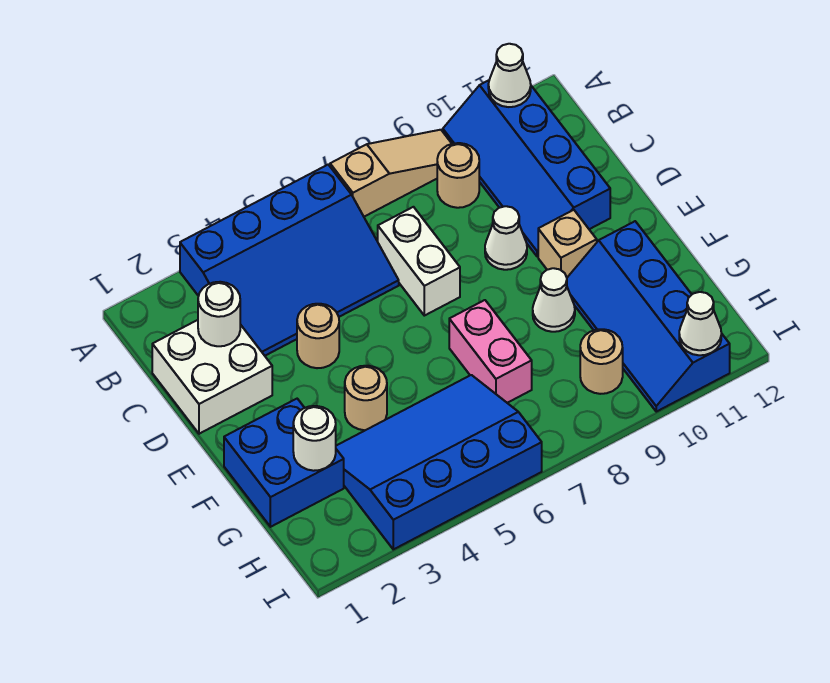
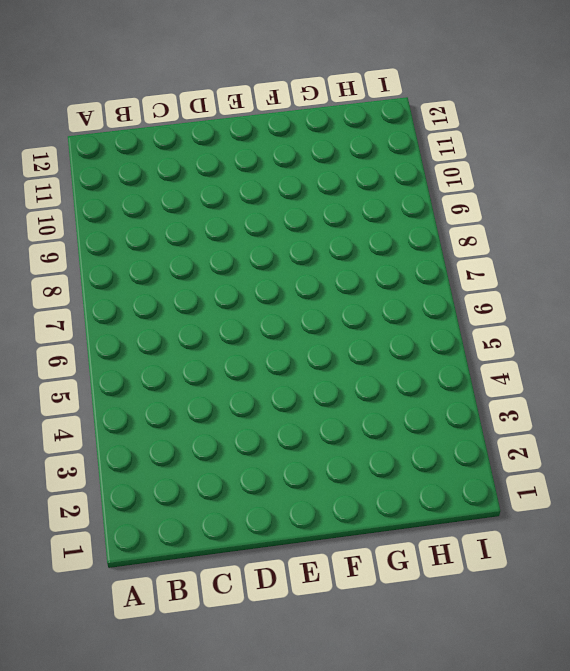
none -> blue 3x4 slope [180,165,399,356]
none -> tan 1x3 slope [330,130,452,217]
none -> blue 2x4 slope [443,80,610,257]

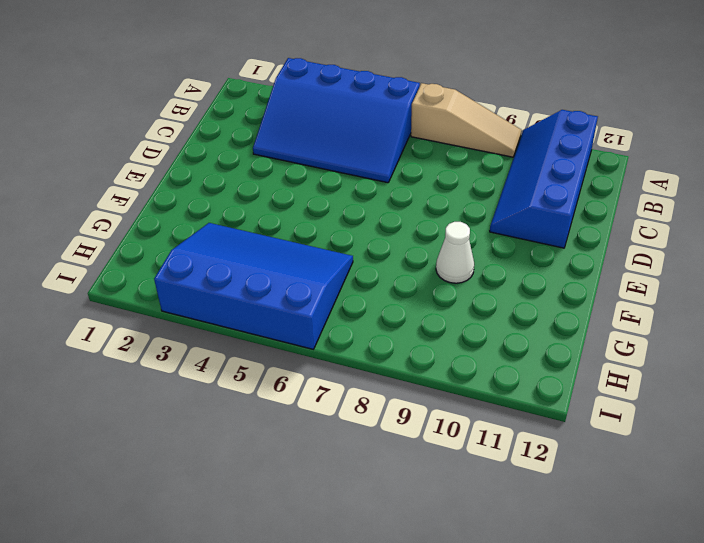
none -> tan 1x1 round brick [437,143,479,208]
none -> white 2x2 brick [152,320,272,434]
none -> white 1x2 brick [378,207,460,316]

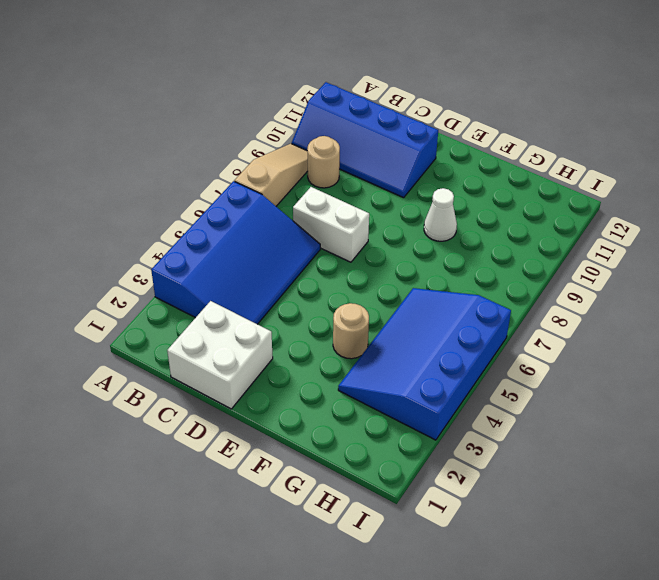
none -> tan 1x1 round brick [297,304,339,368]
none -> white 1x1 cone [485,206,527,270]
none -> tan 1x1 brick [538,210,597,277]

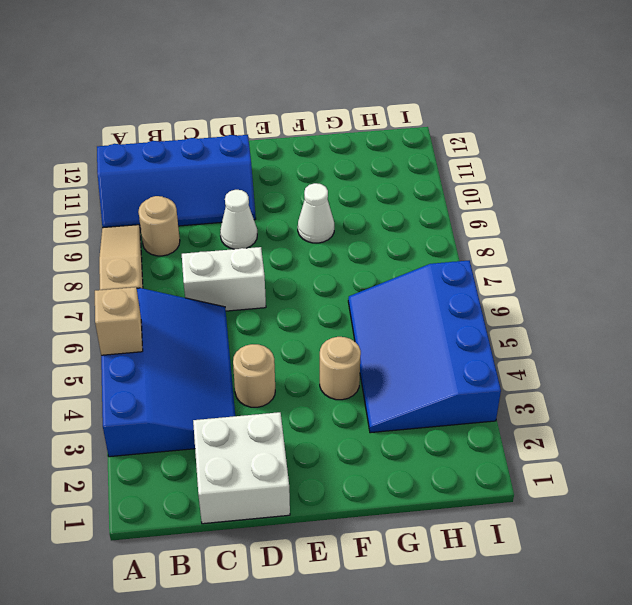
tan 1x1 brick [95,287,143,355] -> tan 1x1 brick moved to [538,210,597,277]
none -> blue 2x2 brick [224,399,344,527]
none -> pink 1x2 brick [449,300,532,403]
none -> blue 2x4 slope [567,221,730,412]

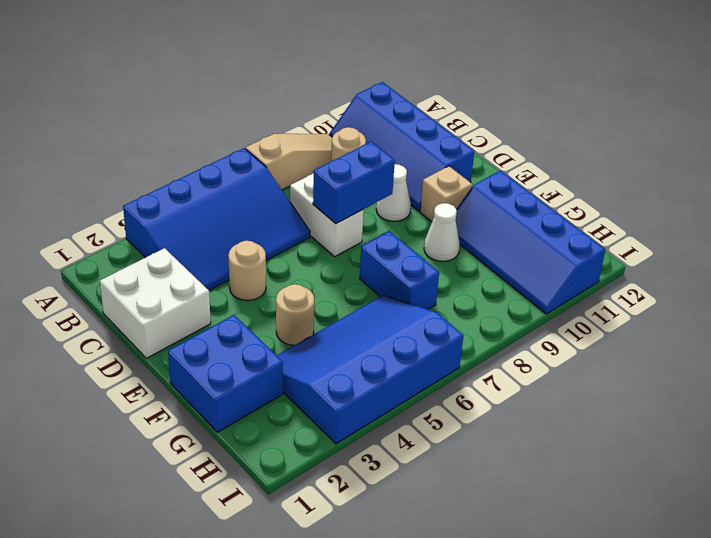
blue 1x2 brick [313,142,395,224] -> none
blue 1x2 brick [360,231,439,309] -> pink 1x2 brick [449,300,532,403]
none -> tan 1x1 round brick [580,329,623,394]
none -> white 1x1 cone [488,44,531,107]
none -> white 1x1 round brick [198,282,240,346]

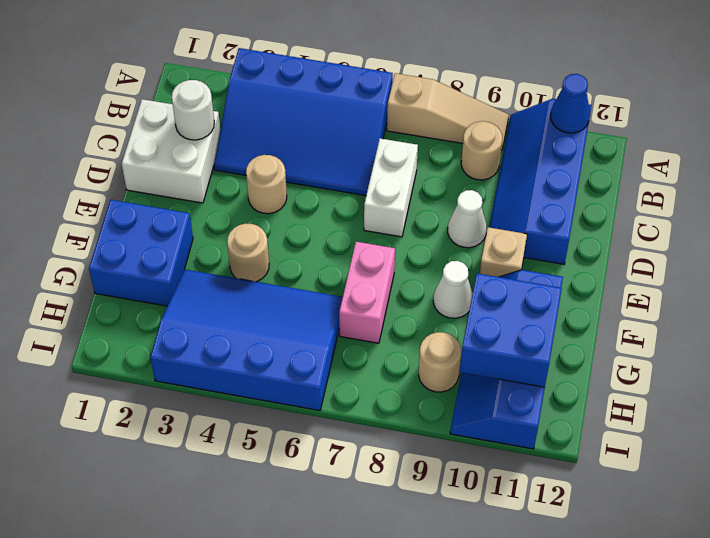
blue 1x1 cone [551,74,590,133] -> white 1x1 cone [488,44,531,107]
blue 2x2 brick [460,273,562,387] -> none
none -> white 1x1 round brick [293,406,336,471]
none -> white 1x1 cone [679,292,721,355]

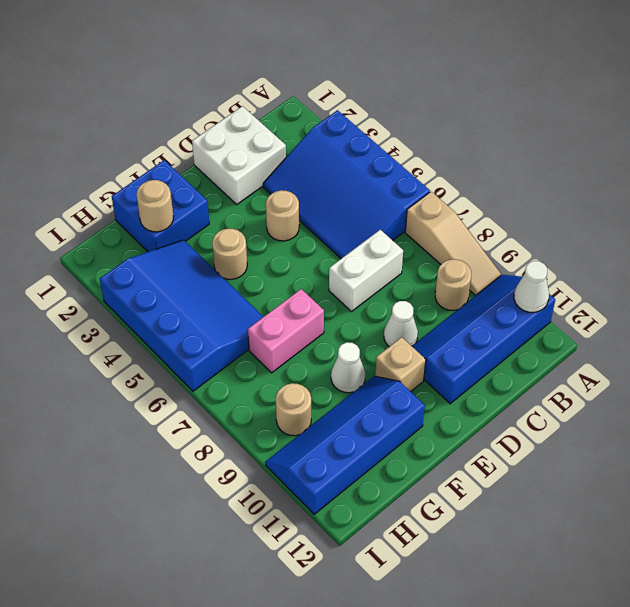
tan 1x1 round brick [137,180,173,232] -> white 1x1 round brick [293,406,336,471]
none -> white 1x1 round brick [198,282,240,346]
none -> white 1x1 cone [679,292,721,355]

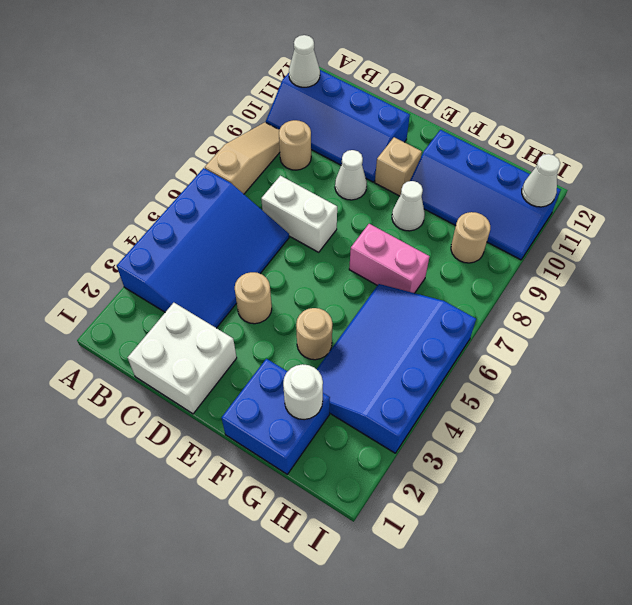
none -> white 1x1 round brick [198,282,240,346]

